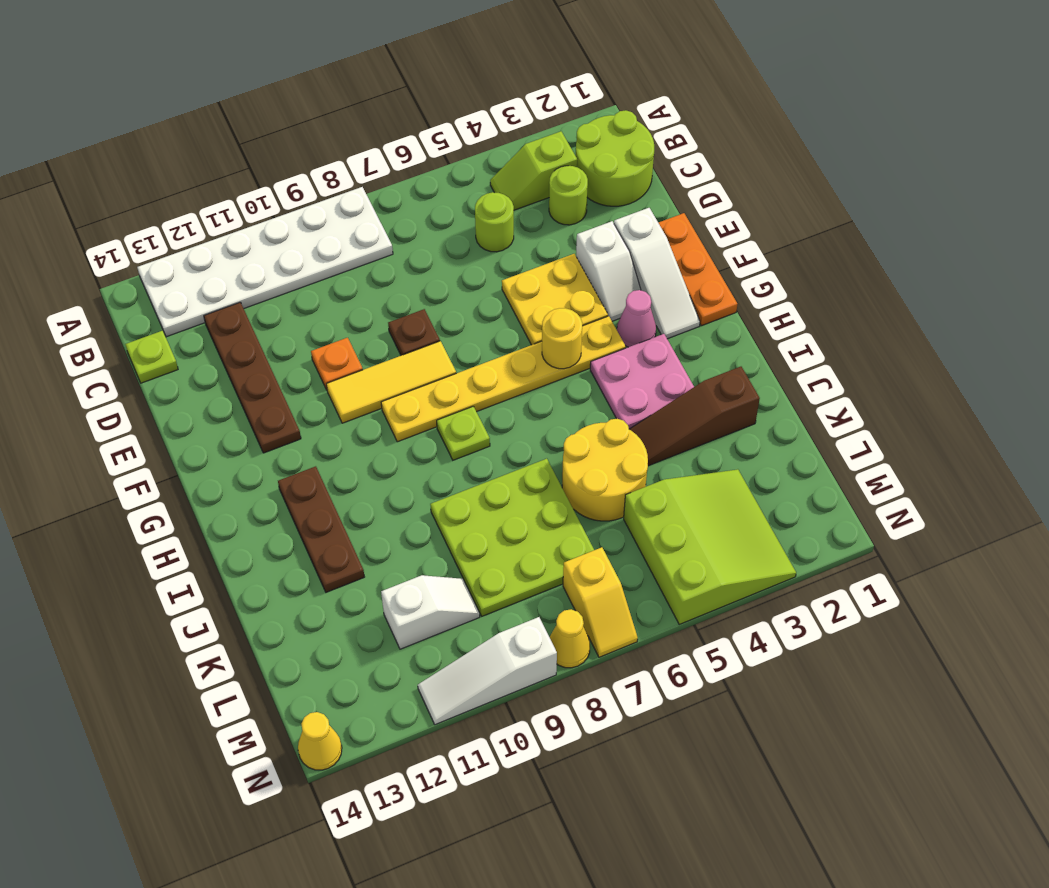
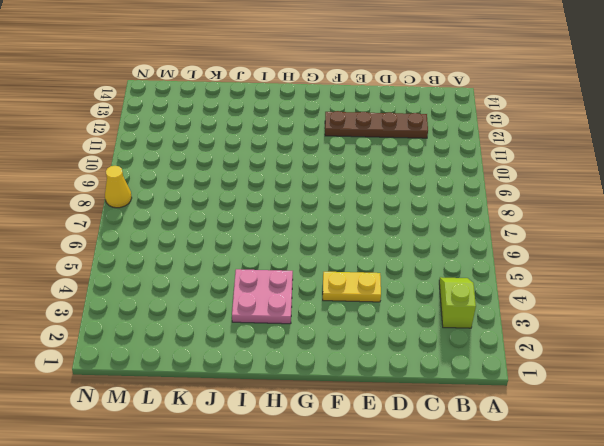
yellow 1x2 plate [323,272,381,302] -> yellow 2x2 plate [502,254,608,345]
none -> white 2x6 plate [137,187,393,337]
none -> lime 2x2 round brick [576,110,654,206]
none -> lime 1x1 round brick [549,166,588,225]

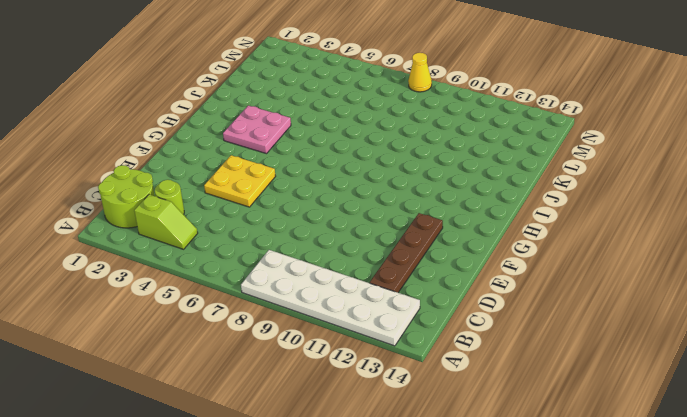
none -> lime 1x1 round brick [475,192,514,252]
none -> lime 1x1 plate [125,331,178,383]
none -> orange 1x3 plate [658,213,737,326]

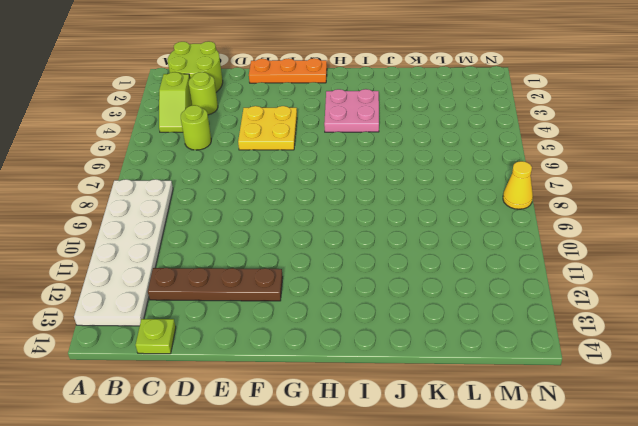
none -> white 1x3 slope [614,208,700,339]
none -> white 1x2 slope [576,221,641,321]
none -> brown 1x1 plate [388,309,440,355]

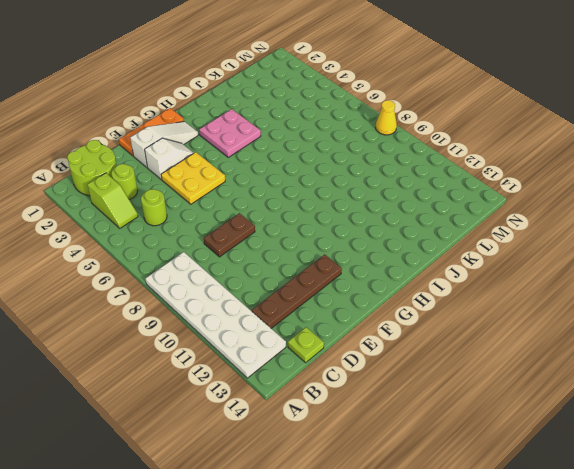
brown 1x2 plate [204,213,255,257] -> brown 1x1 plate [388,309,440,355]
none -> orange 1x1 plate [311,338,363,390]
none -> yellow 1x3 tile [326,341,456,423]
none -> pink 1x1 cone [617,290,656,347]

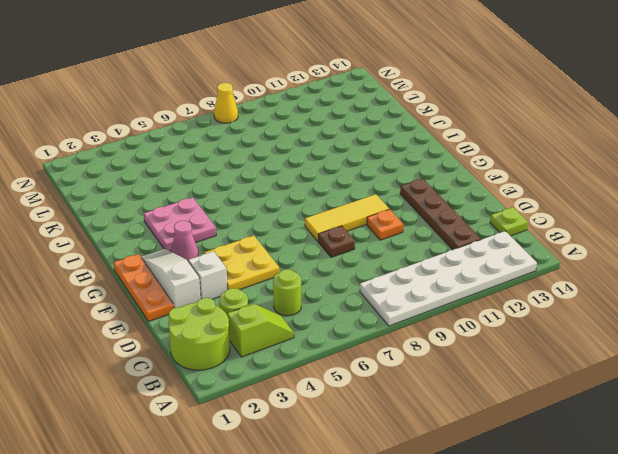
none -> yellow 1x6 plate [381,316,626,442]
none -> lime 1x1 plate [437,406,490,460]
none -> brown 1x3 plate [278,466,364,592]

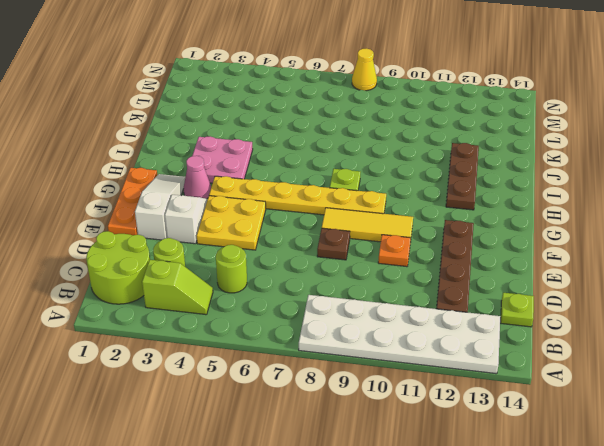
none -> brown 1x3 slope [629,367,760,466]
none -> yellow 2x2 round brick [562,419,648,521]
none -> lime 3x3 plate [430,459,594,616]

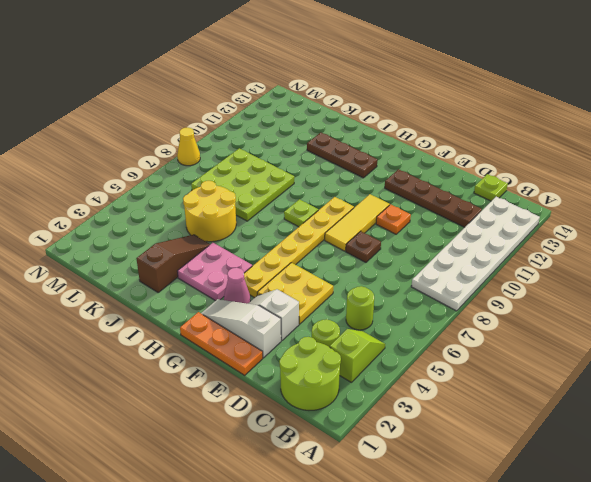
none -> lime 3x3 slope [624,469,796,624]
none -> white 1x2 slope [381,575,480,649]
none -> yellow 1x2 slope [563,547,638,657]

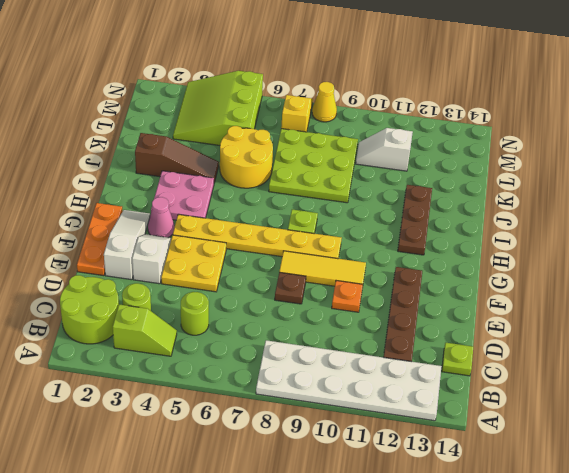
none -> white 1x3 slope [418,617,557,725]
none -> yellow 1x1 cone [298,712,342,770]
none -> yellow 1x1 round brick [542,308,582,369]

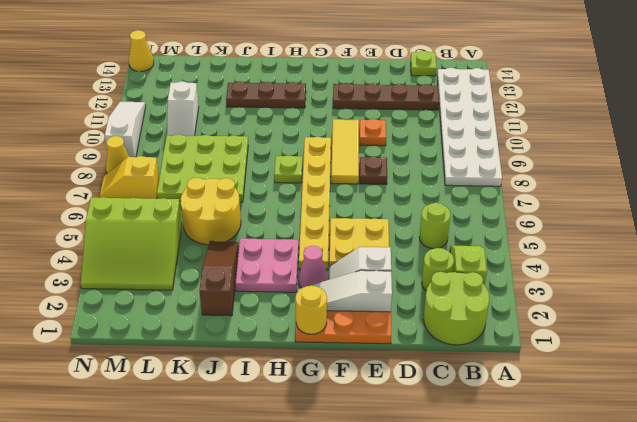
yellow 1x1 round brick [296,286,327,334] -> yellow 1x1 round brick moved to [542,308,582,369]

